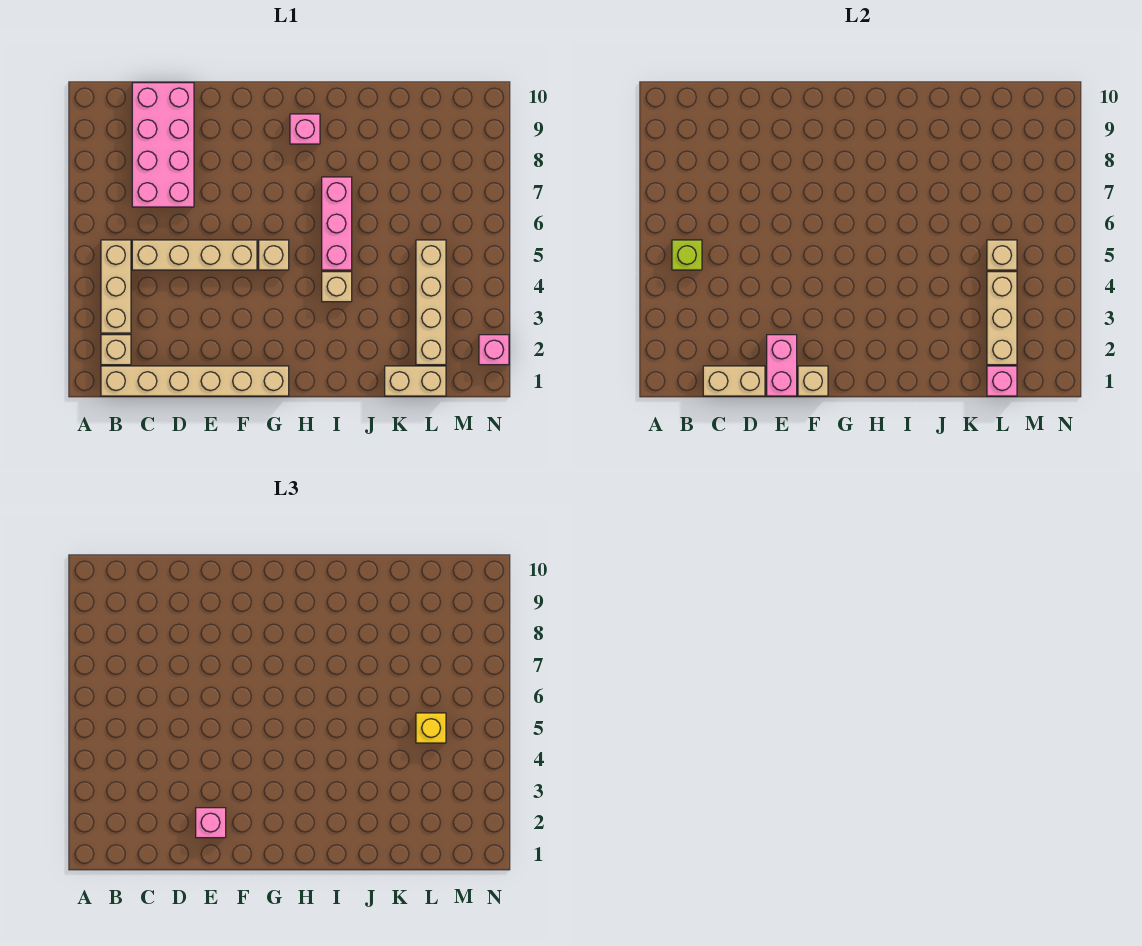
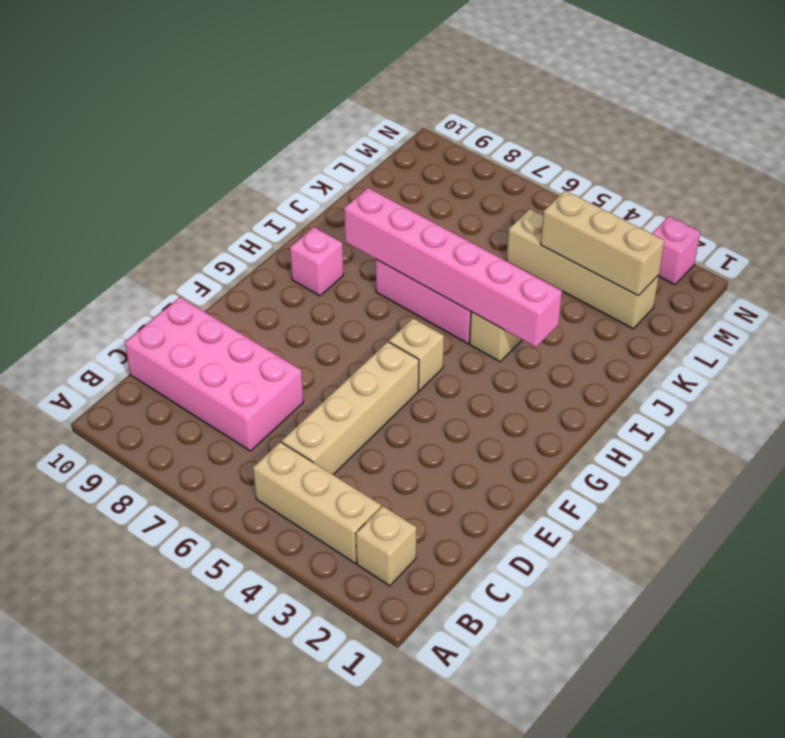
pink 1x6 brick [344,188,562,347] -> none
none -> tan 1x6 brick [101,366,289,396]
none -> tan 1x2 brick [385,366,446,396]
none -> lime 1x1 brick [672,240,702,270]

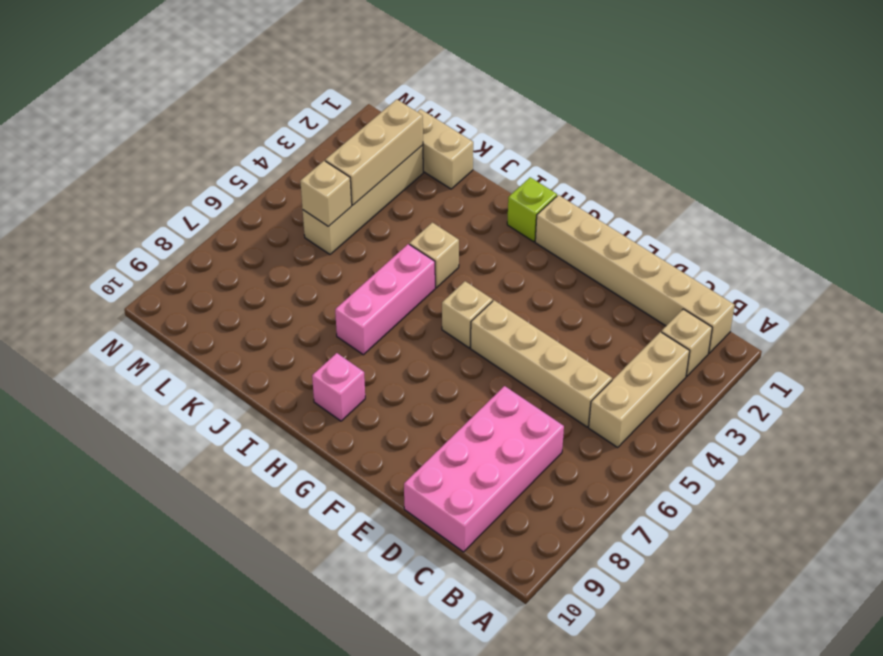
lime 1x1 brick [507,177,557,242] -> lime 1x1 brick moved to [672,240,702,270]
none -> pink 1x1 brick [479,335,509,365]
none -> tan 1x2 brick [703,366,765,396]
none -> pink 1x2 brick [767,335,797,396]

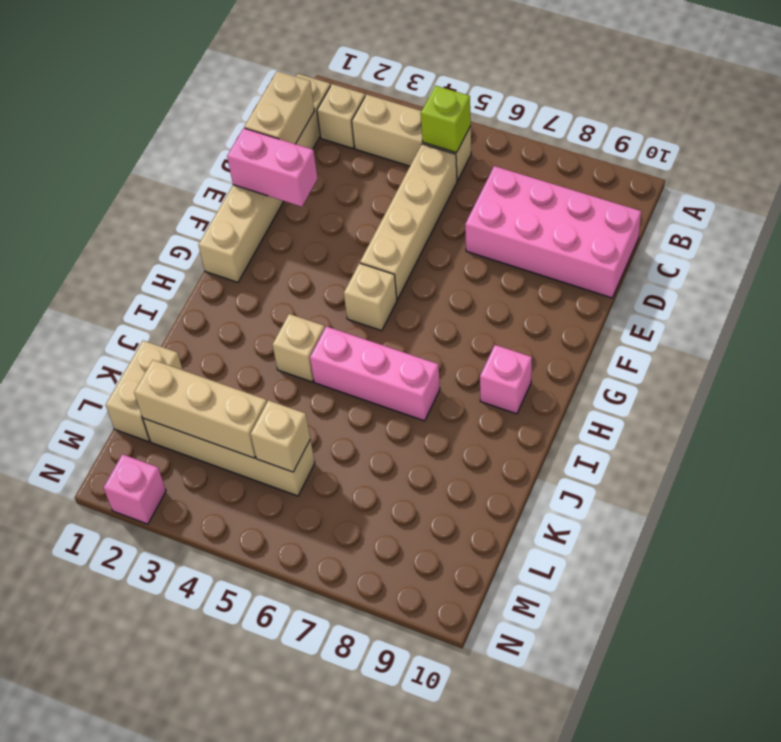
none -> tan 1x1 brick [798,366,828,396]
none -> pink 1x1 brick [987,366,1017,396]
none -> pink 1x1 brick [196,808,226,838]

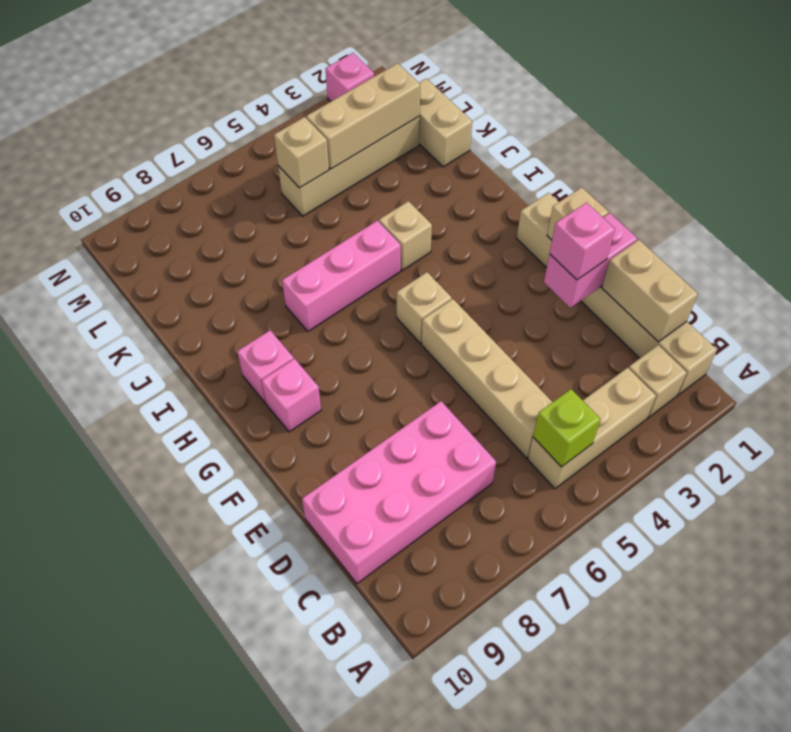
pink 1x1 brick [261,359,321,432] -> pink 1x1 brick moved to [987,366,1017,396]
none -> yellow 1x1 brick [416,713,446,743]

